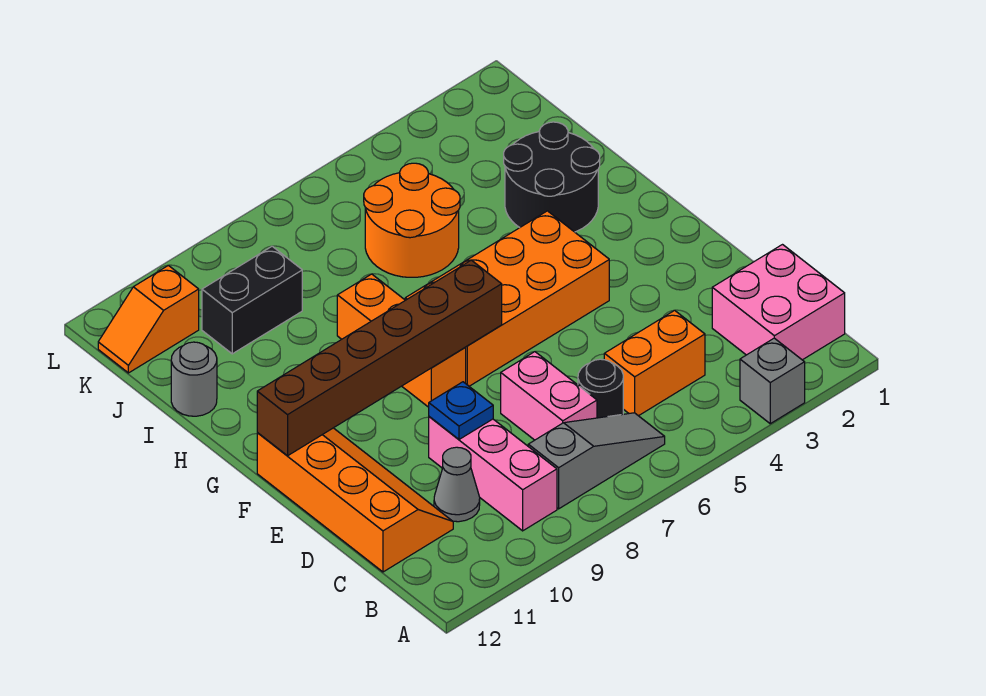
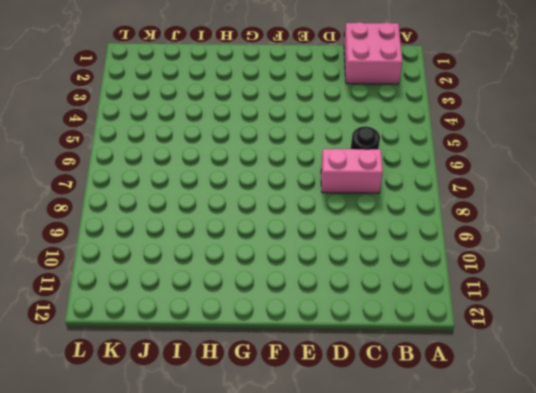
none -> grey 1x1 brick [740,338,805,424]
none -> grey 1x3 slope [528,413,665,509]
none -> pink 1x3 brick [429,417,557,531]

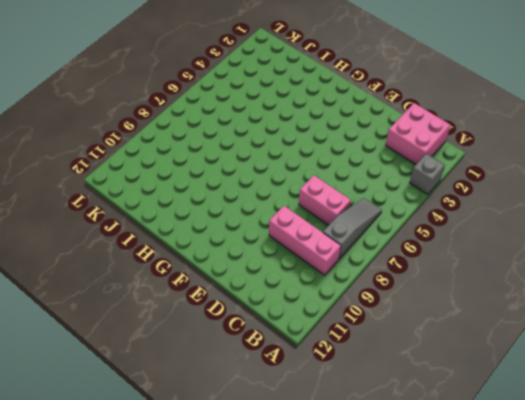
none -> orange 1x2 brick [604,310,705,416]
none -> black 1x1 round brick [578,359,623,418]
none -> grey 1x1 cone [434,447,480,522]

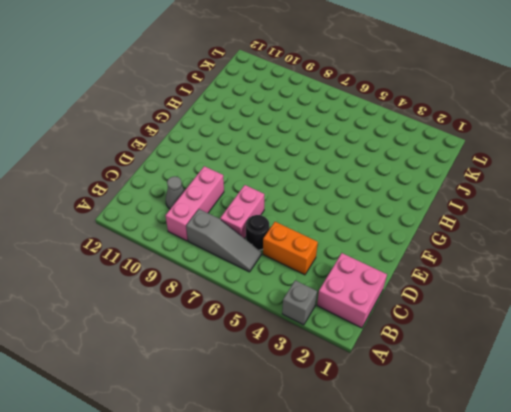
none -> orange 2x4 slope [257,428,453,572]
none -> orange 2x4 brick [405,211,609,386]
none -> orange 1x3 brick [337,274,466,407]

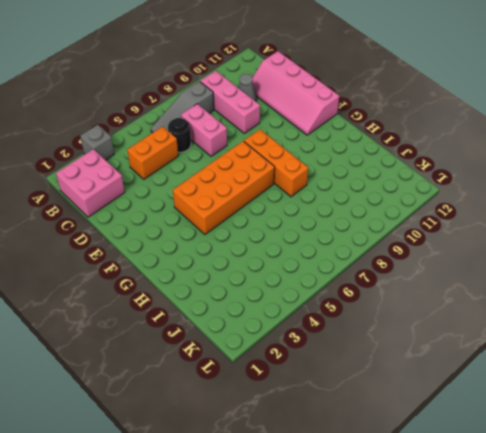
pink 2x4 slope [252,51,339,135] -> orange 2x4 slope [257,428,453,572]
none -> black 2x2 round brick [504,122,600,232]
none -> orange 2x2 round brick [364,163,460,277]
none -> grey 1x1 round brick [171,342,217,416]

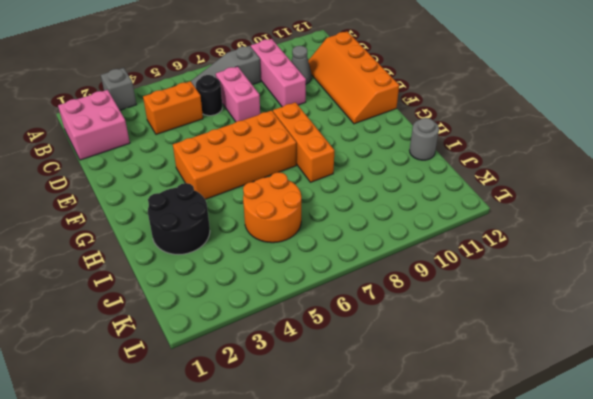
none -> black 1x2 brick [202,246,302,354]
none -> orange 1x2 slope [98,265,199,373]
none -> blue 1x1 plate [429,382,493,439]

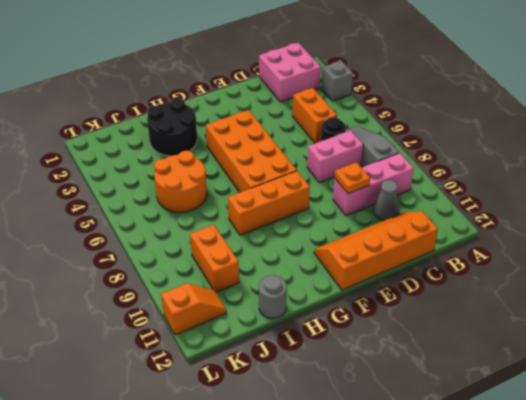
orange 1x1 plate [335,162,370,194] -> blue 1x1 plate [429,382,493,439]
orange 1x2 brick [190,225,239,292] -> black 1x2 brick [202,246,302,354]
orange 1x2 slope [161,283,227,335] -> orange 1x2 slope turned to [98,265,199,373]
none -> brown 1x6 brick [257,260,502,456]

